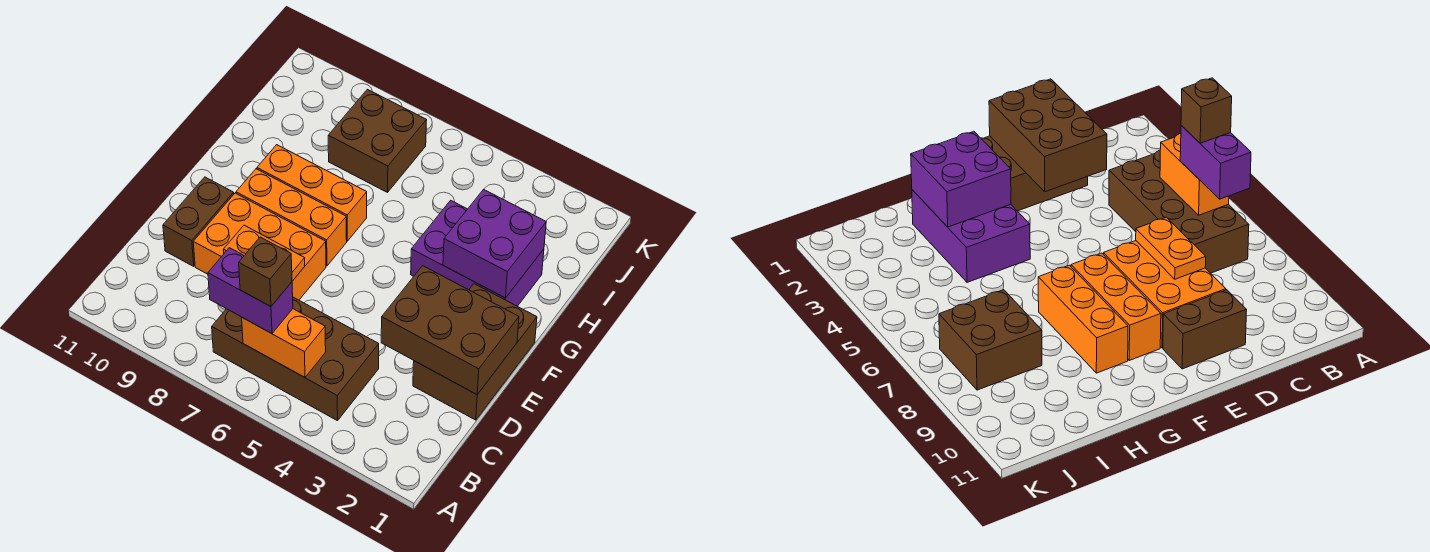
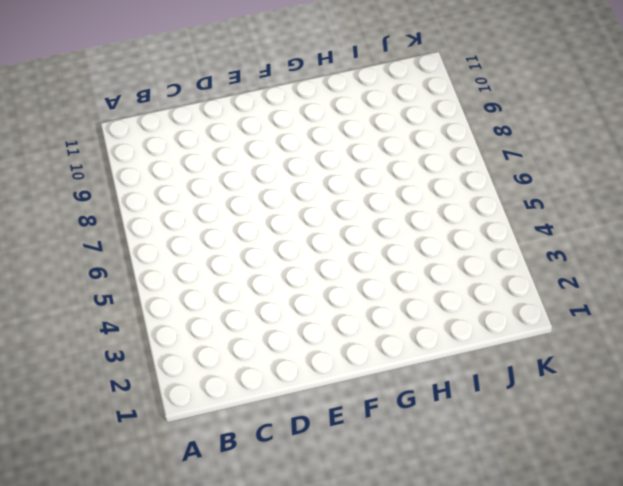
none -> brown 2x4 brick [212,297,379,421]
none -> brown 2x3 brick [413,284,537,420]
none -> orange 2x3 brick [193,193,326,300]

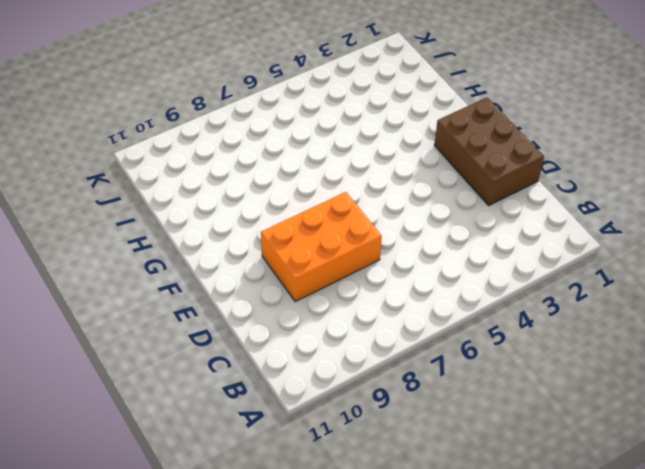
none -> brown 2x4 brick [212,297,379,421]
none -> brown 1x2 brick [163,177,234,266]
none -> orange 1x3 brick [236,169,347,266]

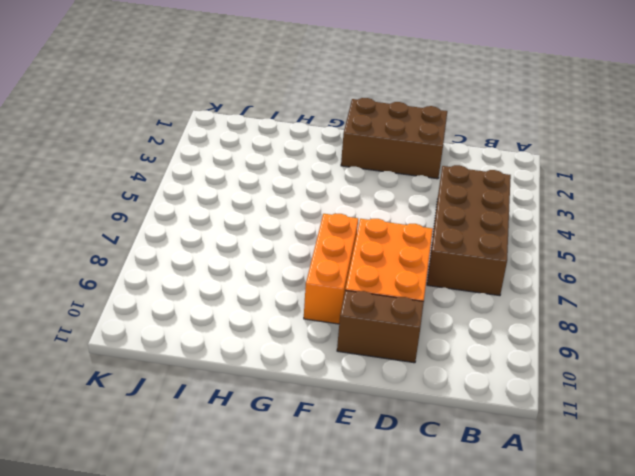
none -> purple 2x3 brick [411,200,544,306]
none -> orange 1x3 brick [257,145,367,241]
none -> brown 2x2 brick [328,89,427,192]

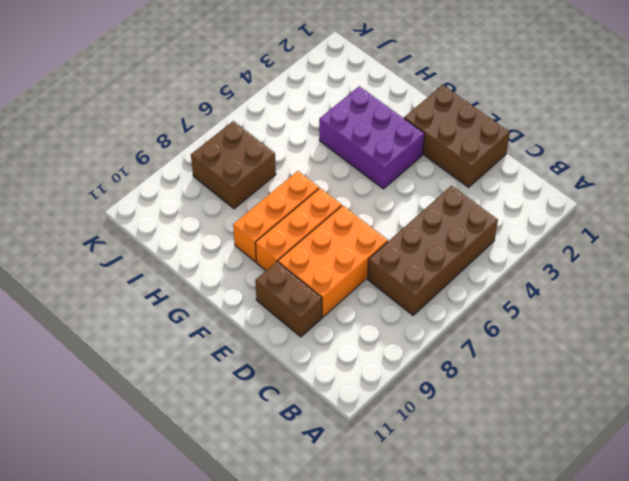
purple 2x3 brick [319,86,425,189] -> purple 2x3 brick turned to [411,200,544,306]
none -> orange 1x2 brick [242,309,326,377]
none -> brown 2x3 brick [381,266,519,394]
none -> orange 1x2 plate [224,225,305,281]

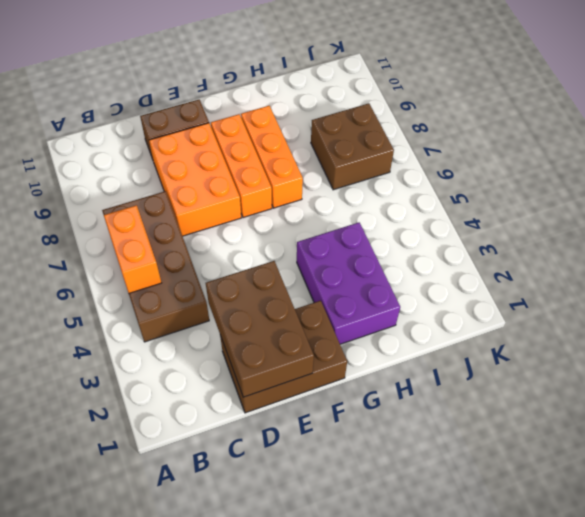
none -> orange 1x2 plate [224,225,305,281]
none -> purple 2x2 brick [443,189,546,298]
none -> purple 1x2 brick [208,248,293,334]

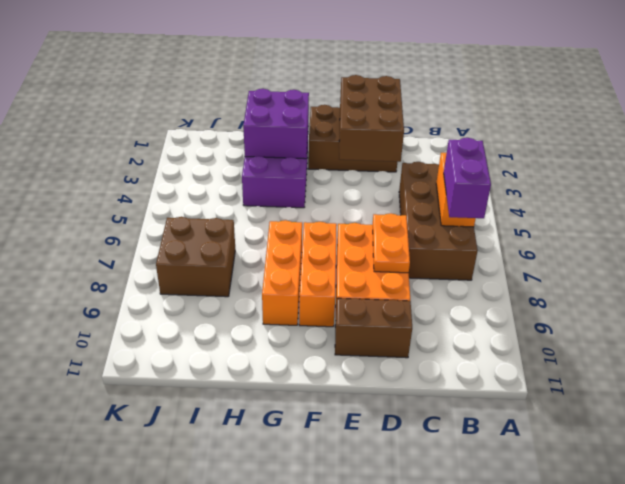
none -> brown 1x1 brick [239,237,292,307]

